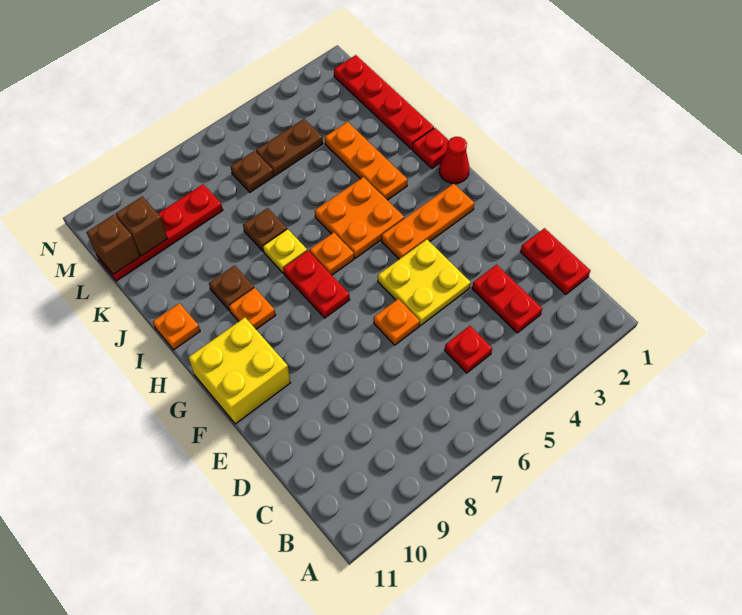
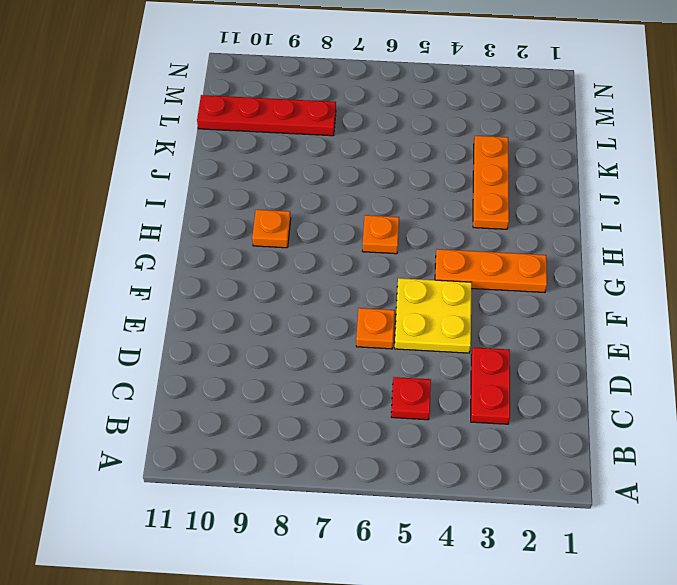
none -> red 1x2 plate [520,228,591,294]
none -> yellow 2x2 brick [188,318,290,424]
none -> red 1x2 plate [283,251,350,318]

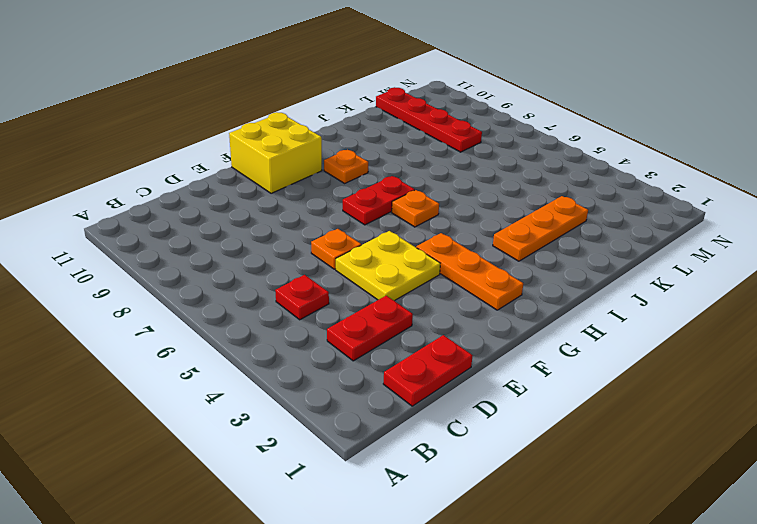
none -> red 1x1 cone [439,137,469,184]
none -> orange 2x2 plate [315,177,404,258]
none -> red 1x1 plate [412,128,449,169]

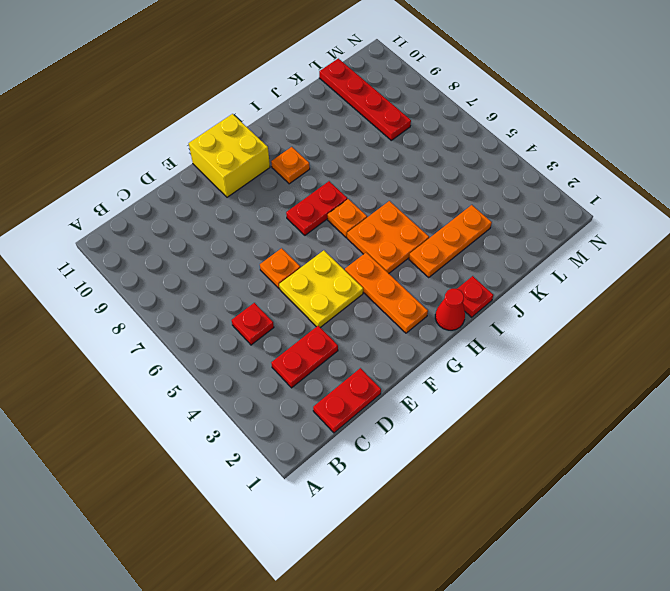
none -> yellow 1x1 plate [263,229,307,273]
none -> brown 1x1 plate [209,265,254,311]
none -> orange 1x1 plate [153,303,200,350]

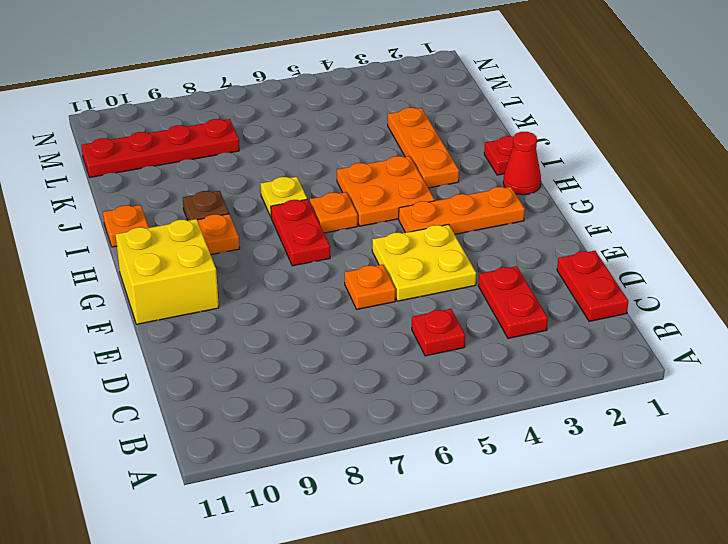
none -> red 1x4 plate [334,55,434,149]
none -> brown 1x1 plate [243,208,287,251]
none -> brown 1x2 plate [256,119,323,176]

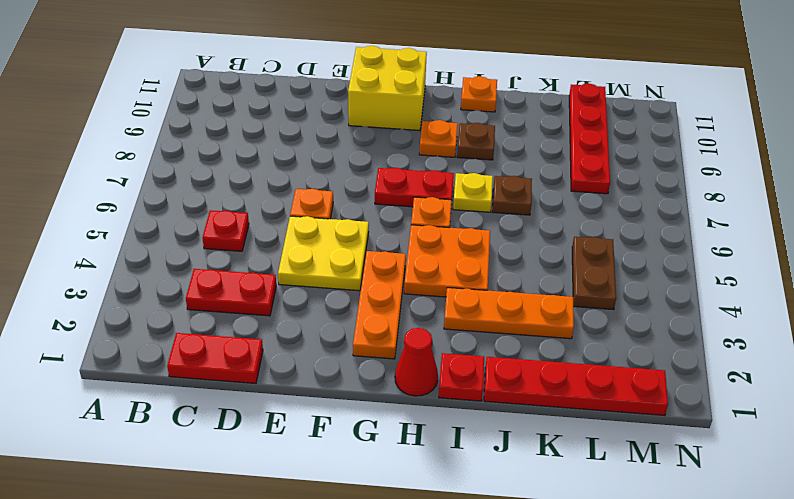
none -> brown 1x1 plate [231,151,274,192]
none -> brown 1x1 brick [116,196,168,256]
none -> brown 1x1 brick [87,215,140,274]

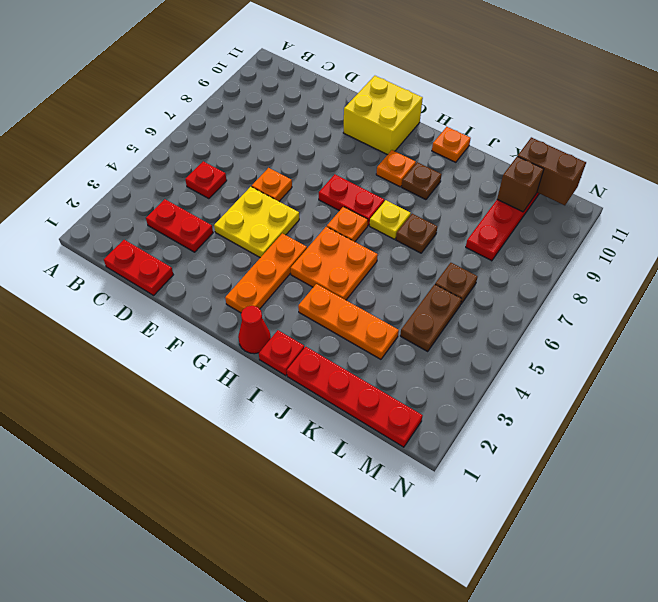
brown 1x2 brick [518,137,586,205] -> brown 1x1 brick [87,215,140,274]

